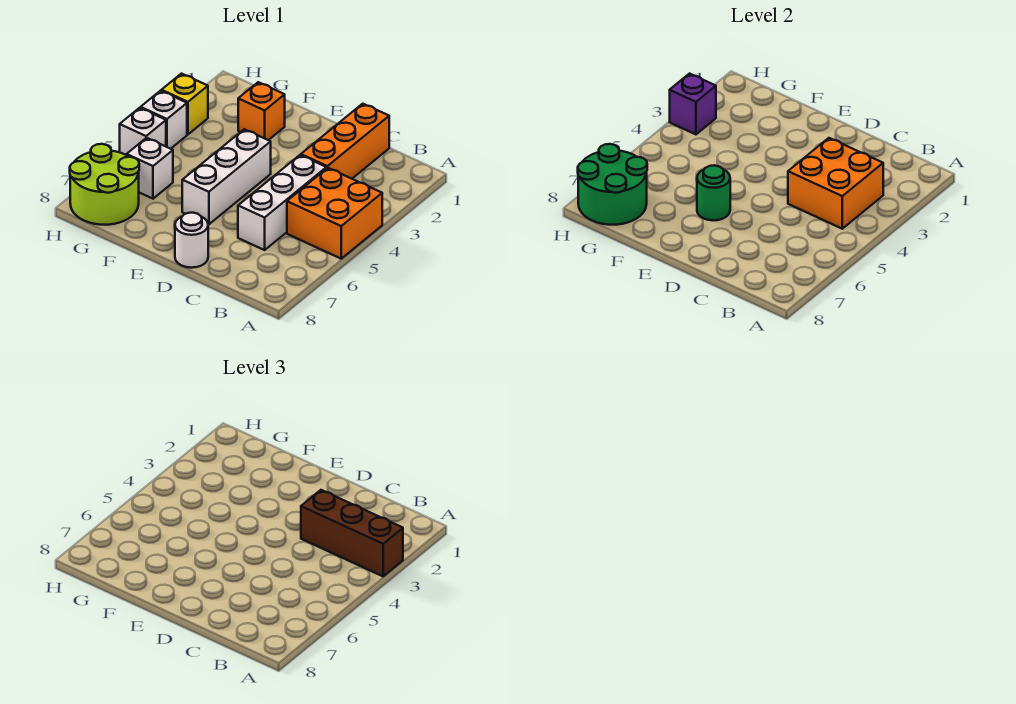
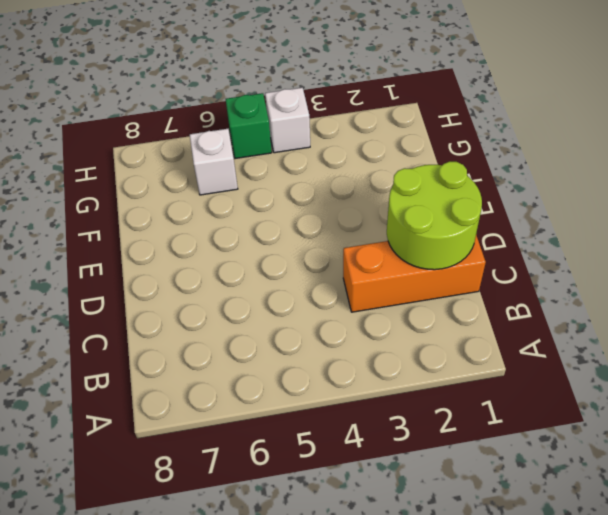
lime 2x2 round brick [387,161,482,270] -> lime 2x2 round brick moved to [70,144,139,225]
green 1x1 brick [226,93,272,159] -> white 1x1 brick [120,108,166,155]
none -> orange 2x2 brick [287,168,382,259]
none -> white 1x3 brick [238,155,326,250]
none -> white 1x1 round brick [175,213,208,268]

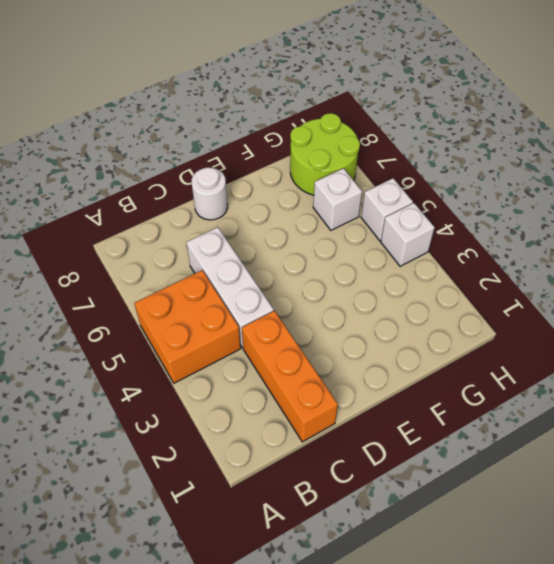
none -> white 1x3 brick [182,129,271,224]
none -> orange 1x1 brick [238,82,285,140]
none -> yellow 1x1 brick [162,74,208,134]

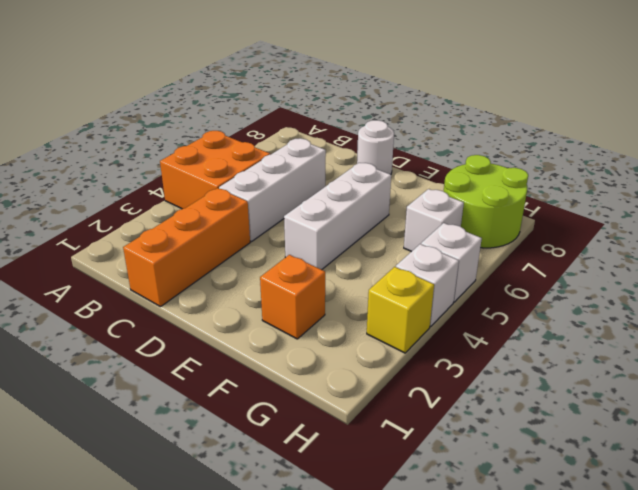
none -> orange 2x2 brick [788,138,883,229]
none -> green 1x1 round brick [697,165,730,221]
none -> green 2x2 round brick [578,144,647,225]

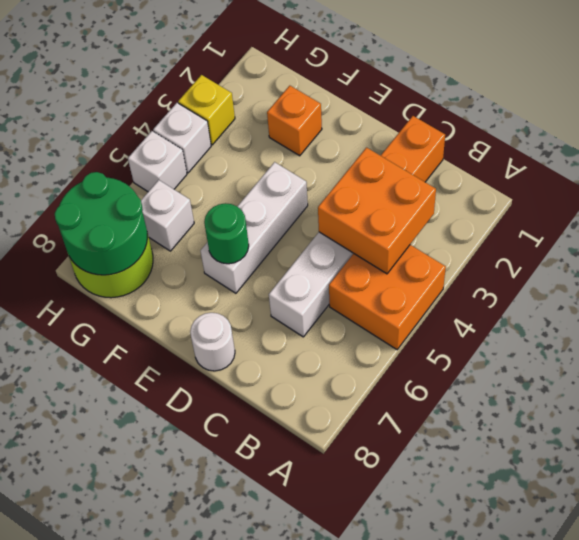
none -> purple 1x1 brick [670,74,716,134]
none -> brown 1x3 brick [301,490,403,576]

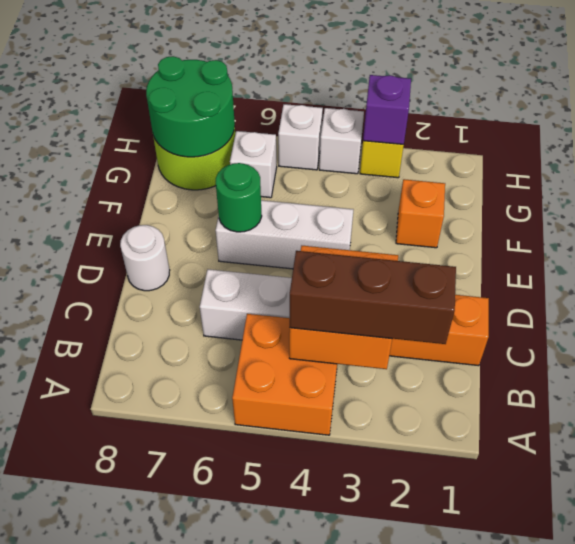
brown 1x3 brick [290,251,456,344] -> brown 1x3 brick turned to [301,490,403,576]

